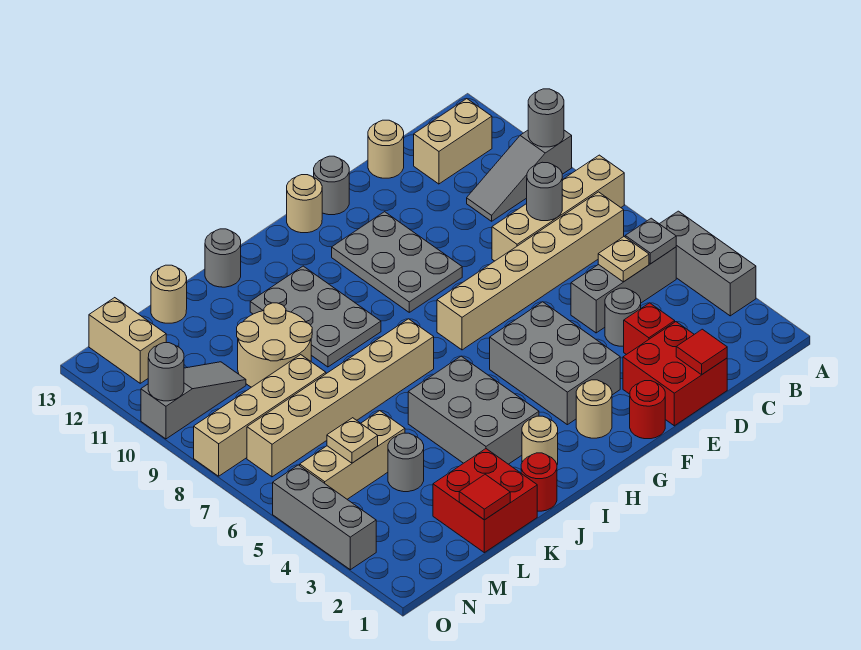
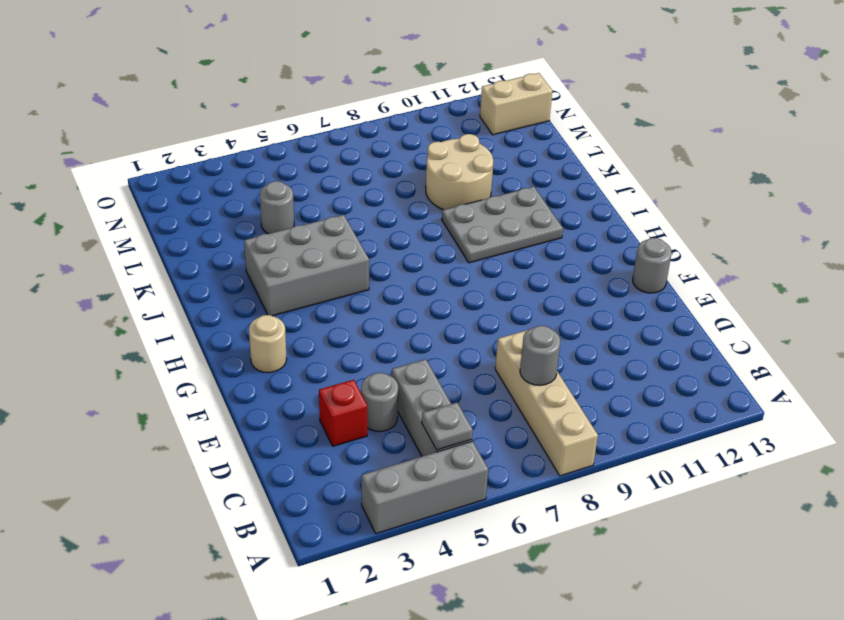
none -> grey 1x3 slope [467,130,572,221]
none -> tan 1x6 brick [437,192,624,350]
none -> tan 1x2 brick [414,99,492,184]
none -> red 2x2 brick [623,322,727,426]

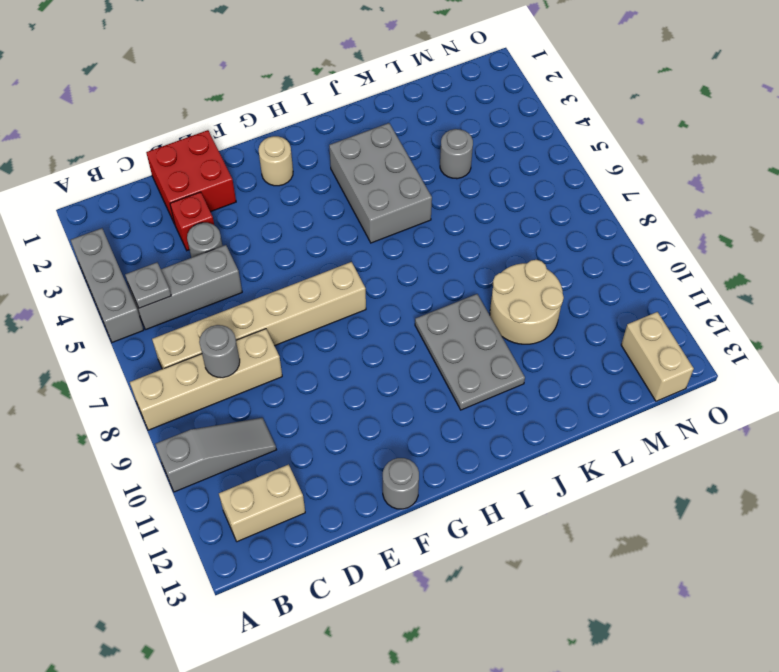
none -> tan 1x1 round brick [368,120,404,178]
none -> red 1x1 round brick [630,381,665,439]
none -> grey 2x3 brick [490,302,620,425]
none -> grey 2x3 plate [332,212,462,312]

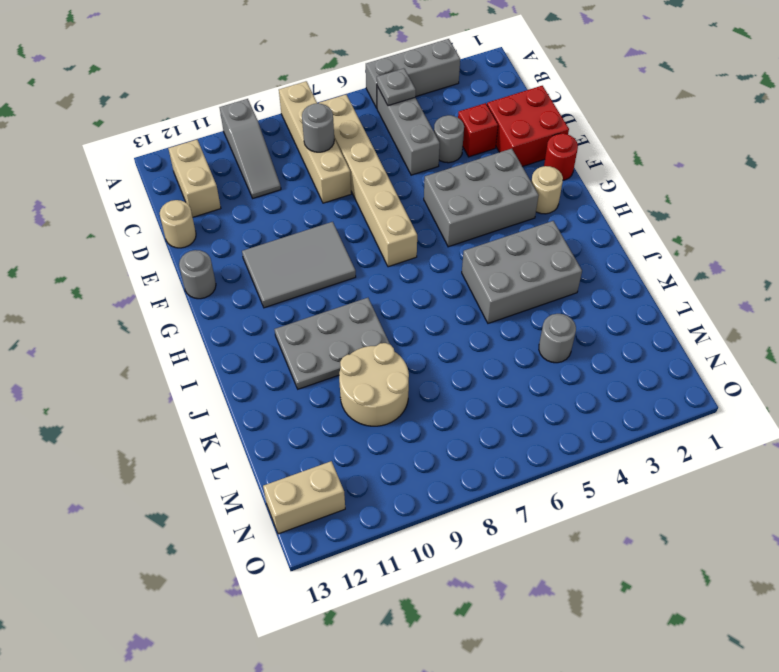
grey 2x3 tile [242,222,356,308] -> grey 2x3 plate [332,212,462,312]
none -> tan 1x1 round brick [287,175,322,233]
none -> tan 1x1 round brick [522,416,558,465]
none -> tan 1x6 brick [247,319,434,477]
none -> red 1x1 round brick [521,453,557,511]

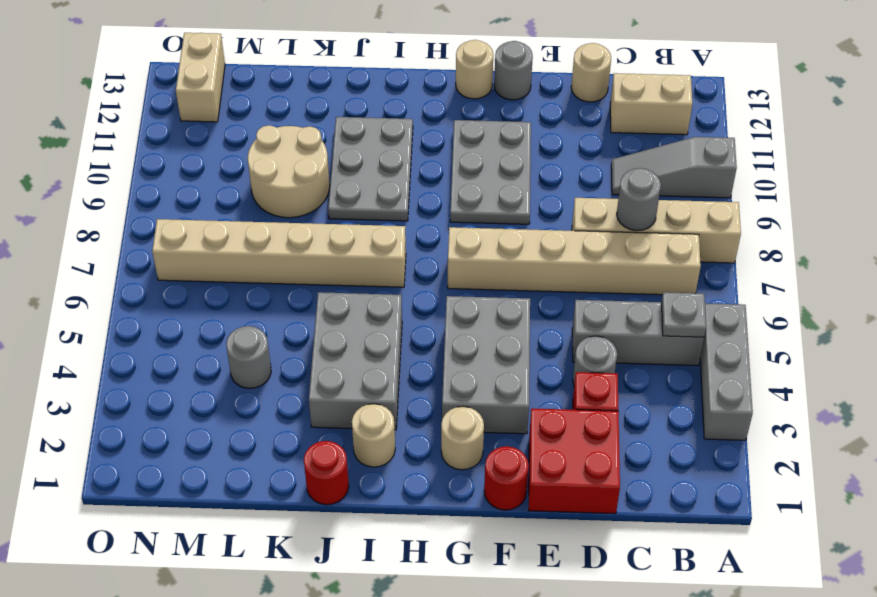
none -> grey 1x1 round brick [205,229,241,287]
none -> red 2x2 brick [433,449,537,553]
none -> tan 1x3 brick [299,411,405,499]
none -> tan 1x4 brick [194,355,326,476]

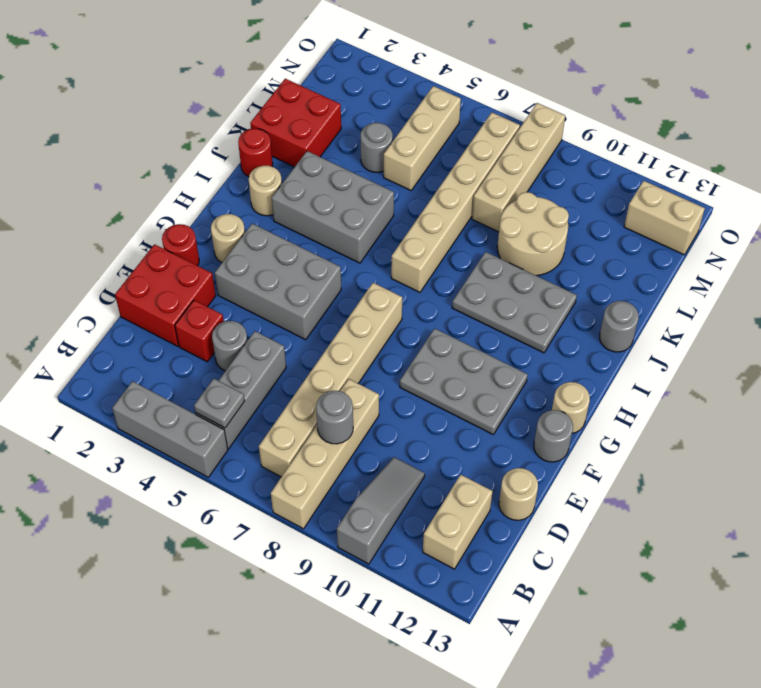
none -> tan 1x1 round brick [151,265,187,323]
none -> grey 1x3 slope [141,362,246,439]
none -> grey 1x3 brick [273,465,376,570]
none -> grey 1x1 round brick [528,89,564,147]

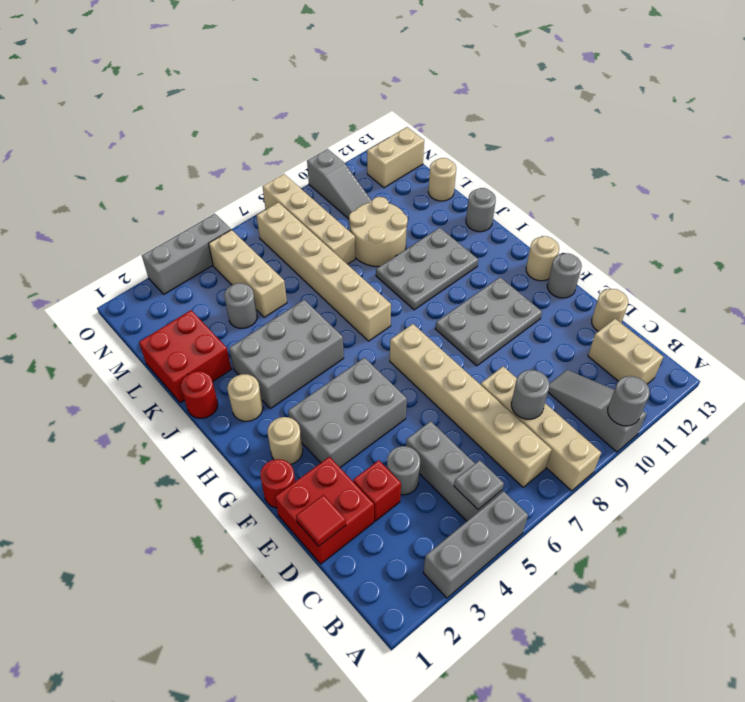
none -> tan 1x1 plate [598,237,649,282]
none -> red 1x1 tile [459,474,510,520]
none -> tan 1x1 plate [327,418,378,463]
none -> grey 1x1 round brick [148,343,184,401]

